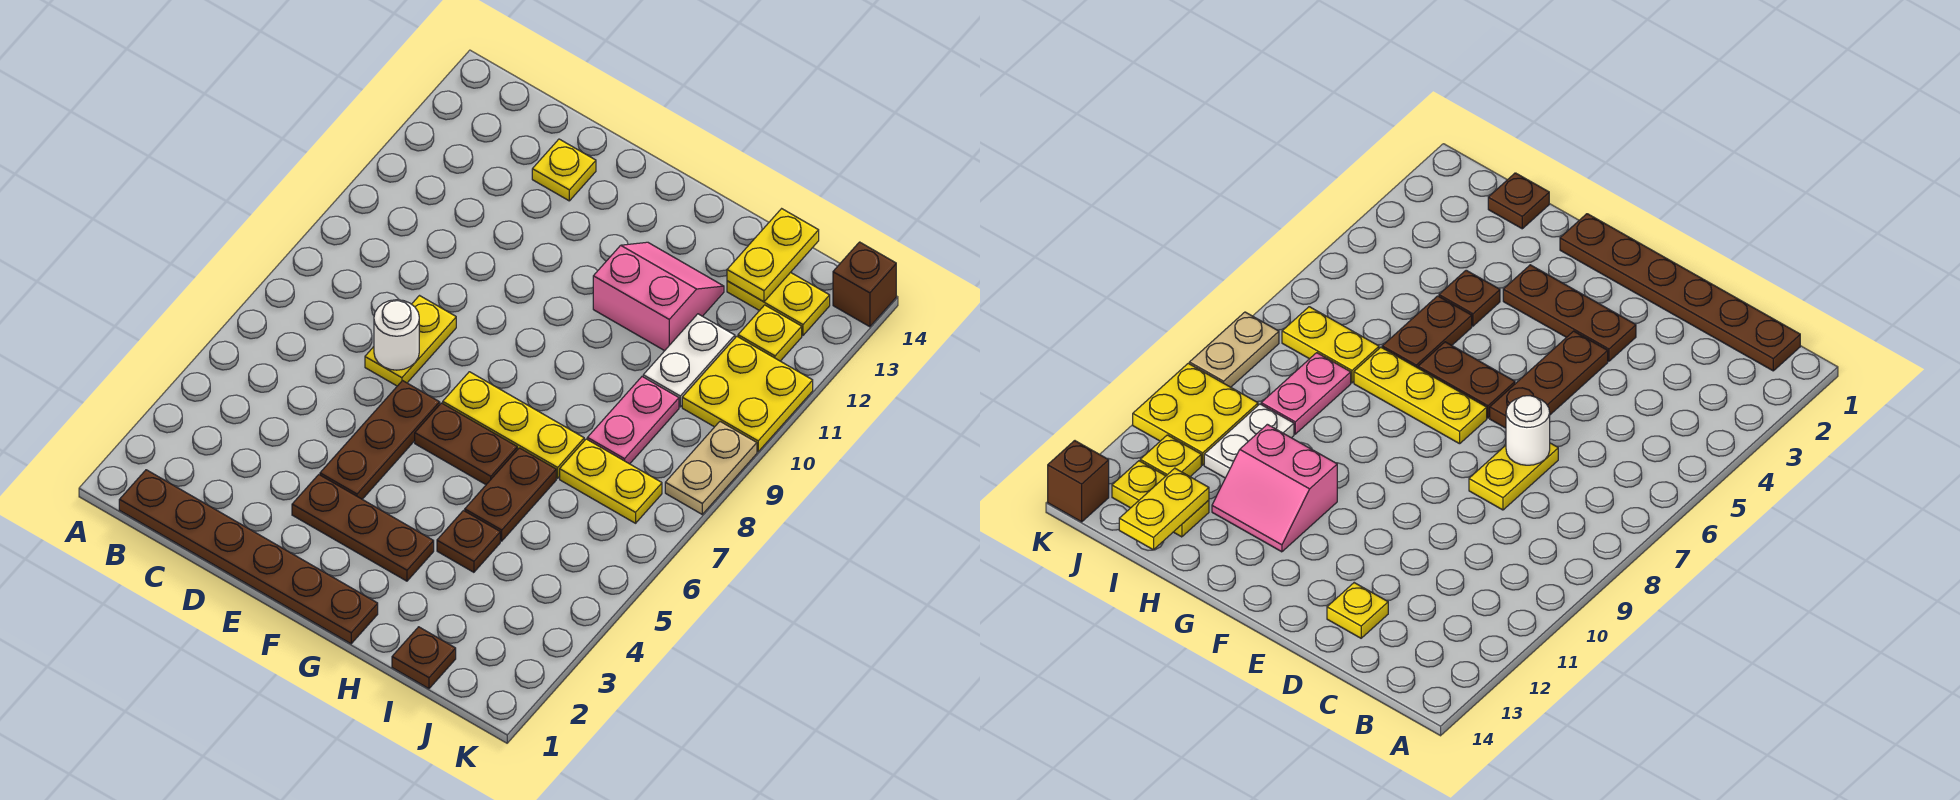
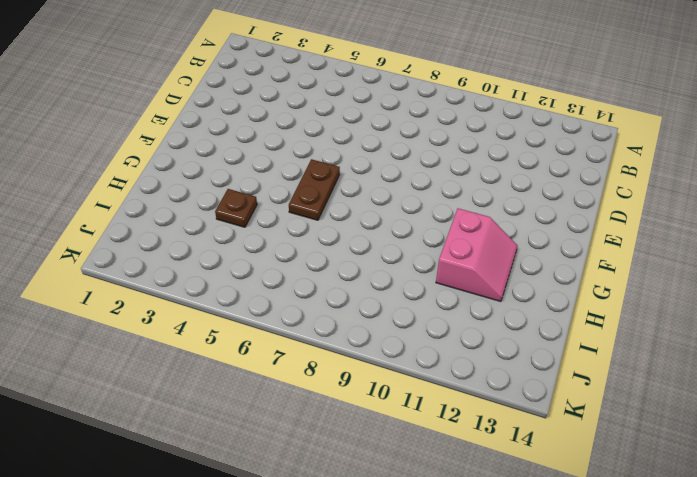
none -> brown 1x6 plate [119,470,378,644]
none -> yellow 1x2 plate [365,296,456,386]
none -> yellow 1x1 plate [532,139,596,201]

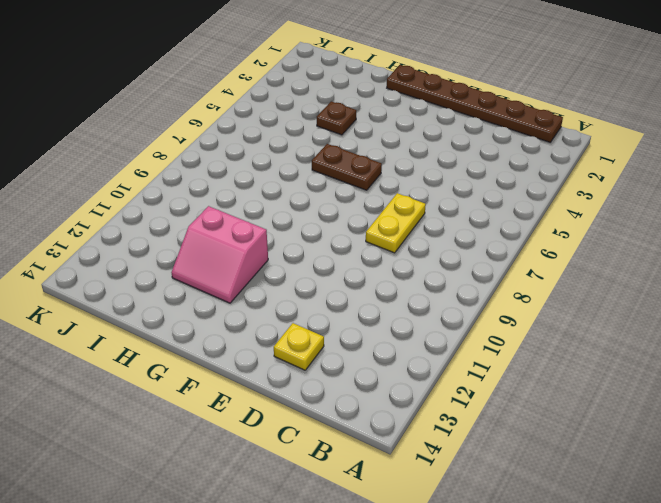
none -> brown 1x3 plate [292,475,434,581]
none -> brown 1x3 plate [320,381,440,499]
none -> yellow 1x3 plate [443,372,584,478]

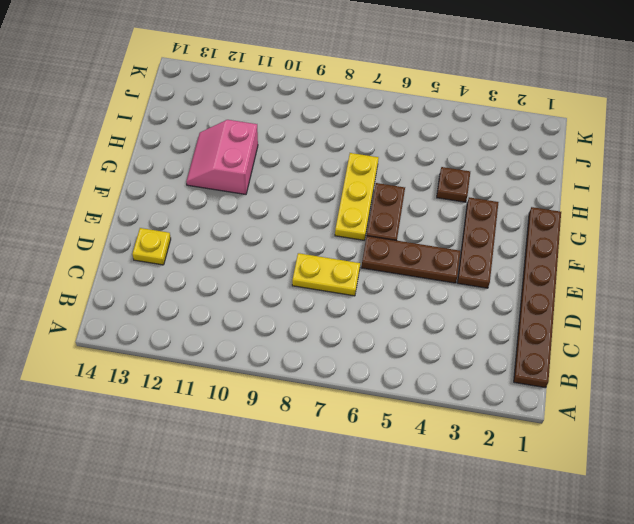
none -> brown 1x2 plate [465,448,556,541]
none -> brown 1x1 plate [392,627,456,689]
none -> yellow 1x2 plate [560,439,662,523]

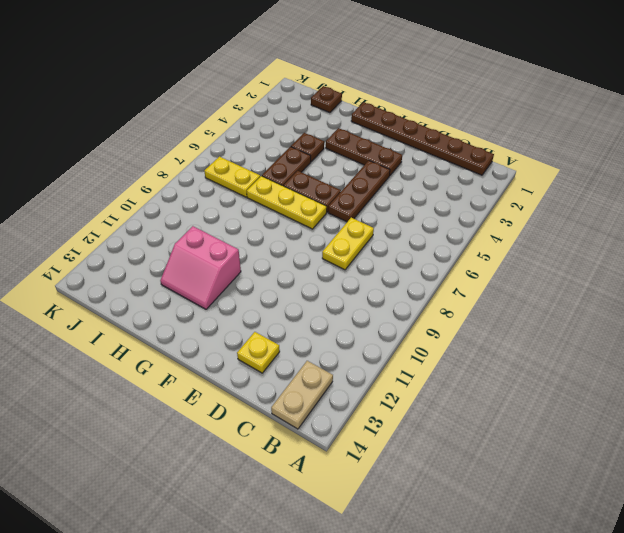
tan 1x2 plate [271,361,333,429] -> tan 1x2 plate moved to [665,422,757,514]
none -> pink 1x2 plate [587,377,679,464]
none -> white 1x2 plate [643,314,735,407]
none -> yellow 1x2 plate [727,272,830,335]

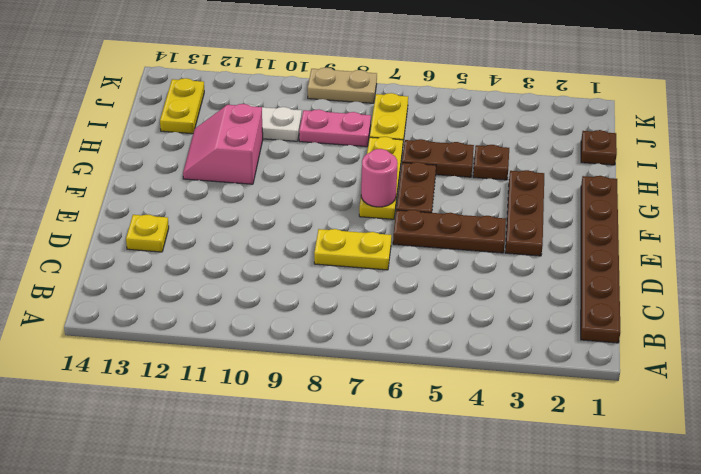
pink 1x1 round brick [361,149,398,207] -> none
none -> yellow 2x2 plate [682,336,813,452]
none -> yellow 1x1 plate [738,305,802,361]
none -> brown 1x1 brick [833,242,896,327]

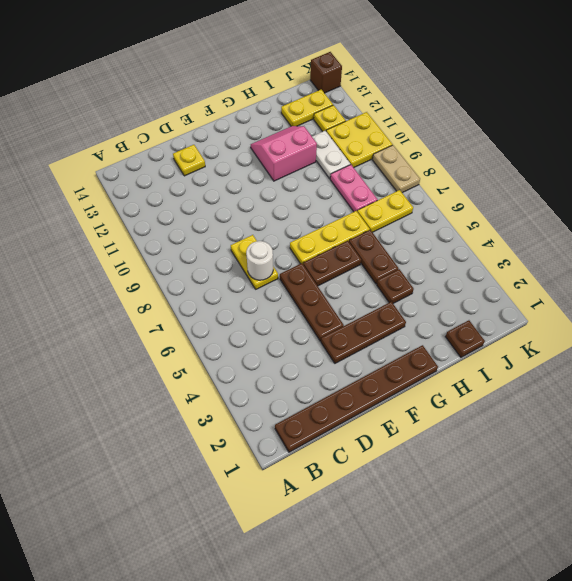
none -> yellow 1x2 plate [727,209,819,302]

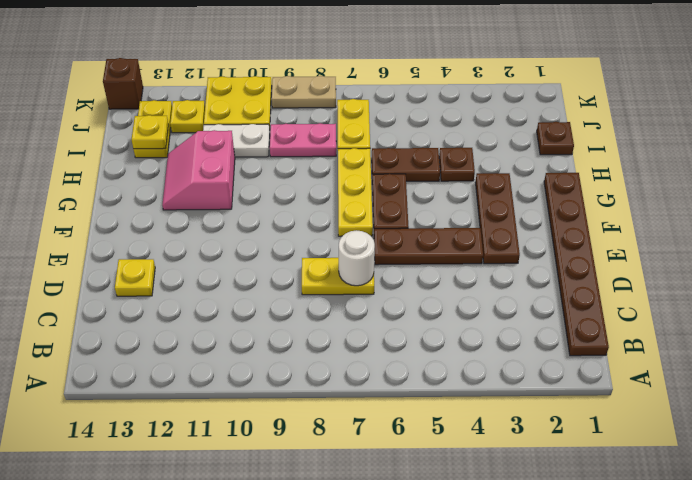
yellow 1x1 plate [132,115,168,149] -> yellow 1x2 plate [727,209,819,302]

